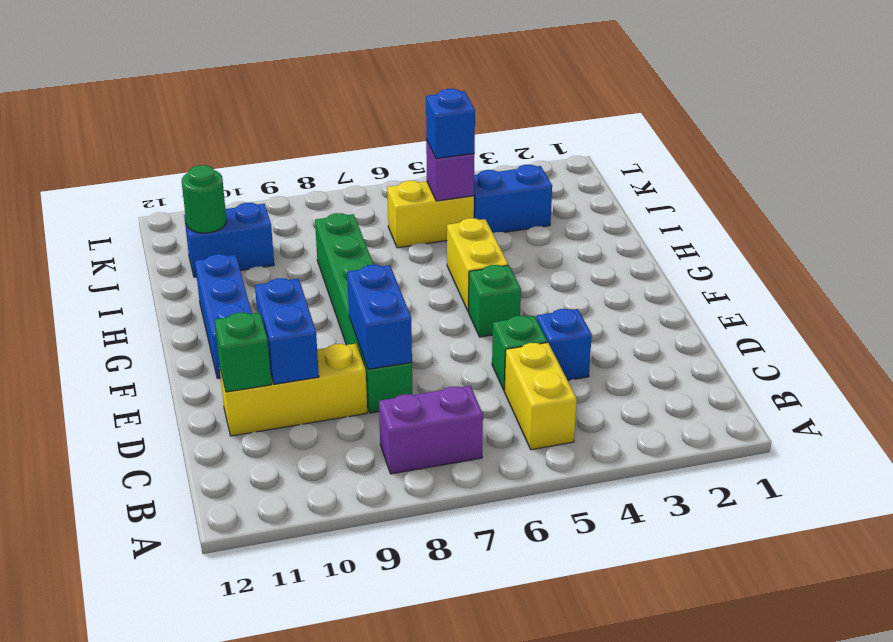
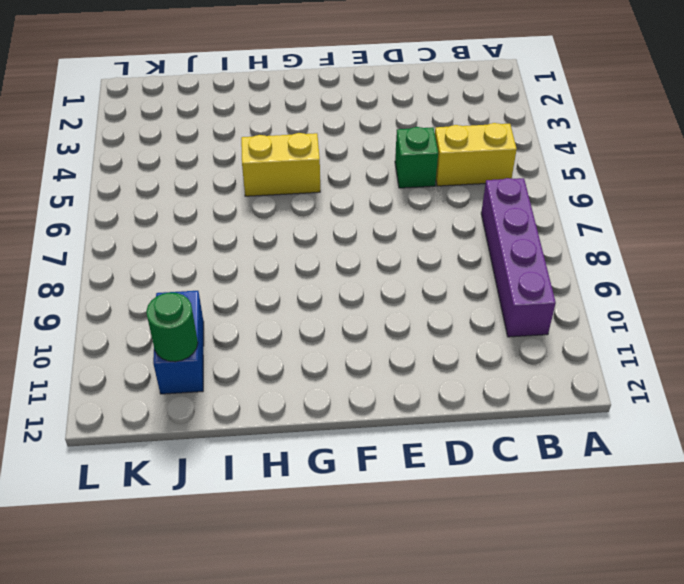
purple 1x4 brick [481,178,556,337] -> purple 1x2 brick [379,386,483,474]
none -> blue 1x1 brick [537,309,592,380]
none -> green 1x6 brick [315,213,413,413]
none -> yellow 1x3 brick [220,344,367,436]

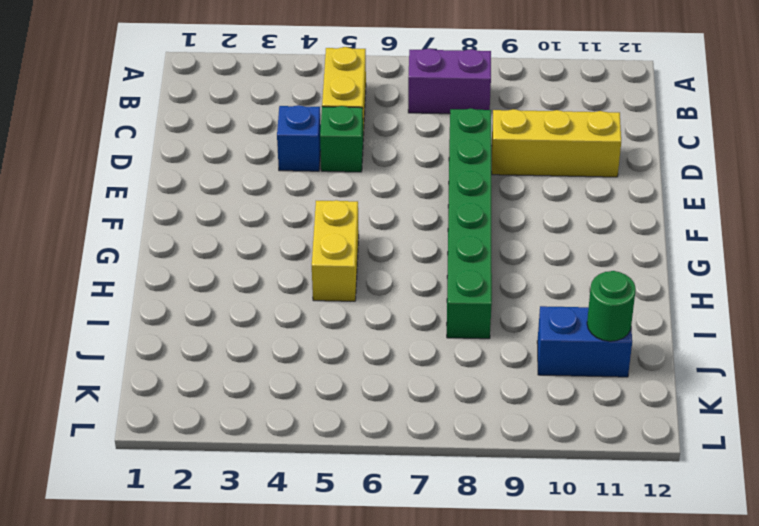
none -> green 1x1 brick [469,265,521,337]
none -> blue 1x3 brick [195,254,252,378]
none -> blue 1x2 brick [474,165,552,233]

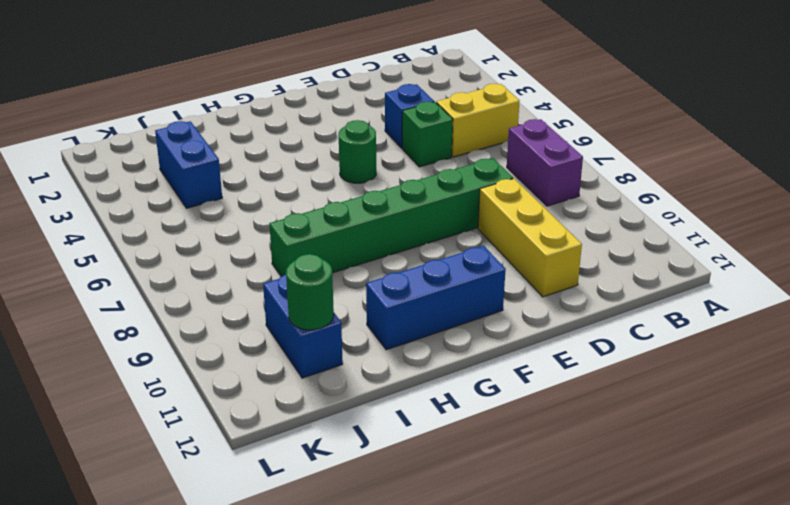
green 1x1 round brick [339,120,376,183] -> green 1x1 brick [469,265,521,337]
none -> yellow 1x2 brick [447,218,508,312]
none -> yellow 1x2 brick [387,181,474,248]
none -> blue 1x2 brick [347,265,412,369]

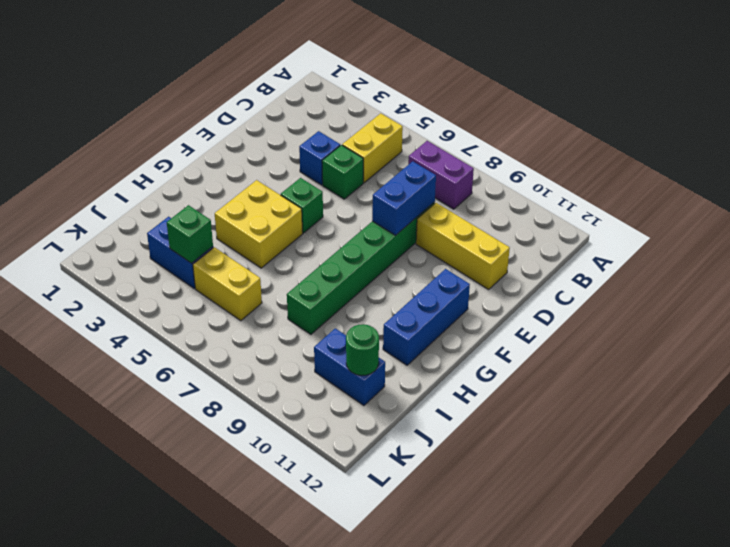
yellow 2x2 brick [215,180,303,268] -> yellow 1x2 brick [447,218,508,312]
green 1x1 brick [167,205,213,263] -> green 1x1 brick moved to [215,313,271,392]
none -> blue 1x2 brick [255,278,319,384]
none -> purple 1x1 brick [426,140,474,201]
none -> blue 1x1 brick [426,89,475,158]

